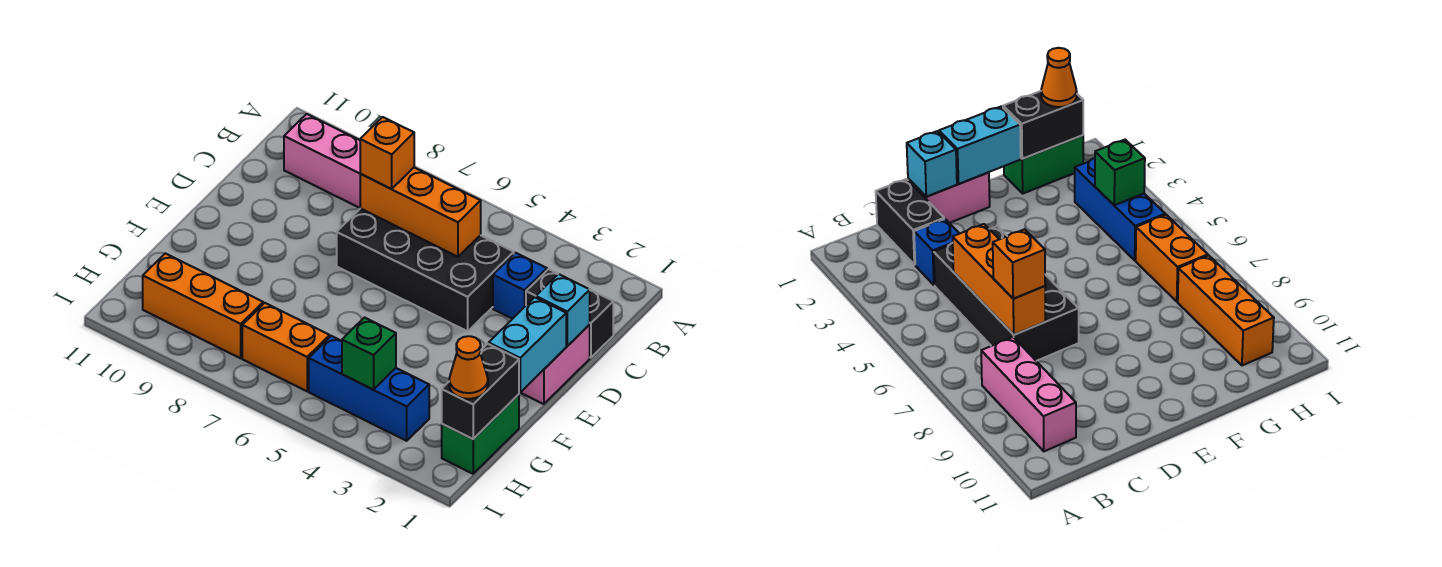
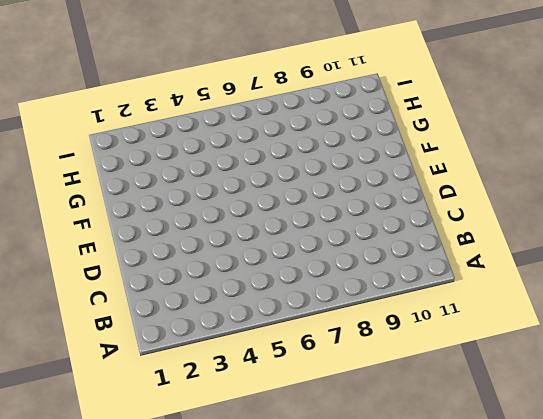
none -> pink 1x3 brick [284,114,360,208]
none -> black 1x2 brick [526,269,613,358]
none -> blue 1x1 brick [493,253,547,319]

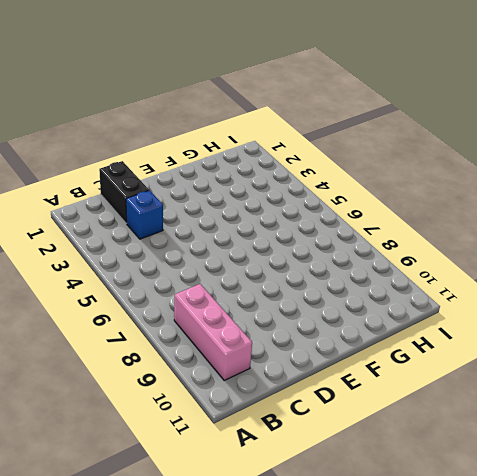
none -> black 2x4 brick [337,208,514,331]
none -> pink 1x2 brick [520,325,590,404]
none -> green 1x2 brick [442,394,519,474]

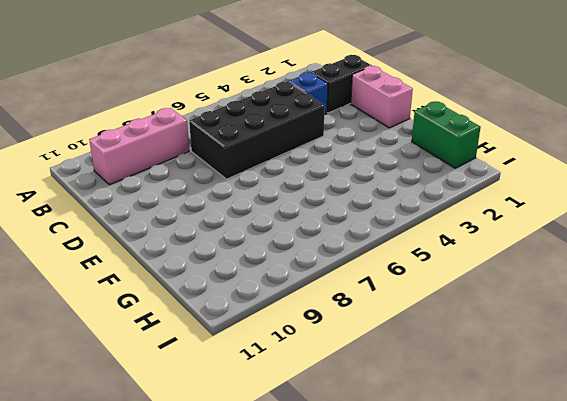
none -> blue 1x3 brick [309,336,429,441]
none -> orange 1x2 brick [242,303,330,391]
none -> orange 1x3 brick [143,253,263,358]

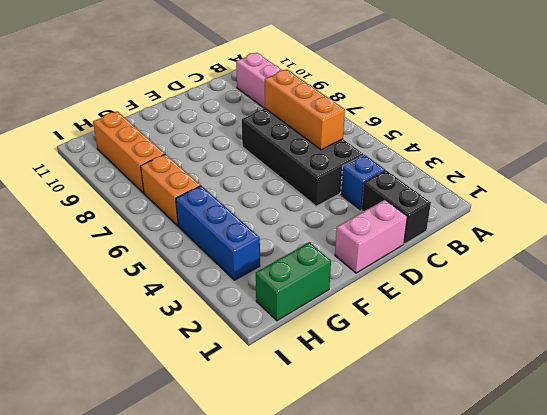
none -> cyan 1x1 brick [536,274,590,346]
none -> cyan 1x2 brick [489,297,566,392]
none -> black 1x2 brick [442,344,519,439]

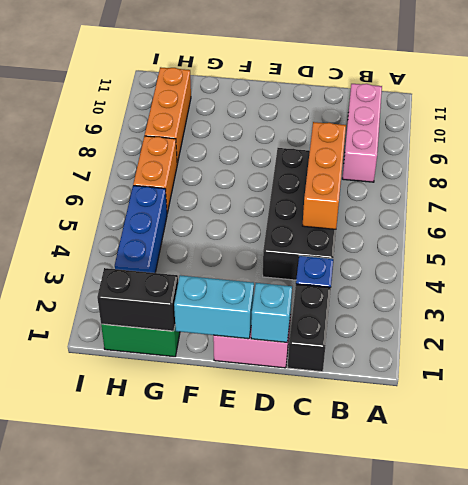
none -> green 1x1 brick [342,318,396,389]
none -> orange 1x1 brick [360,117,414,189]
none -> orange 1x1 cone [449,336,488,399]

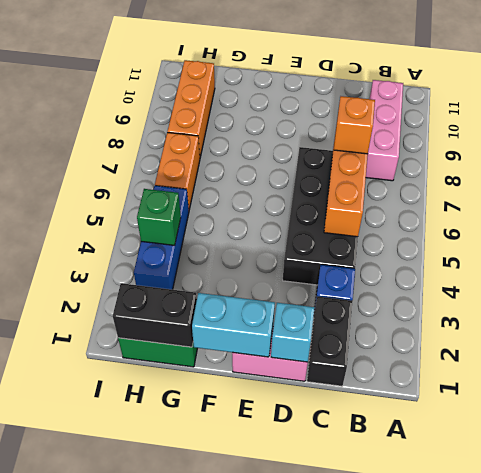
none -> orange 1x1 cone [449,336,488,399]

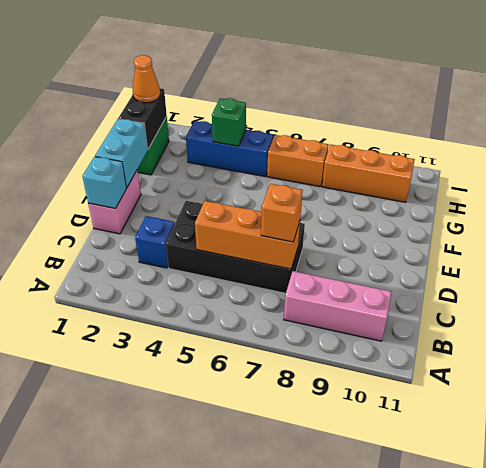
none -> black 1x2 brick [526,269,613,358]

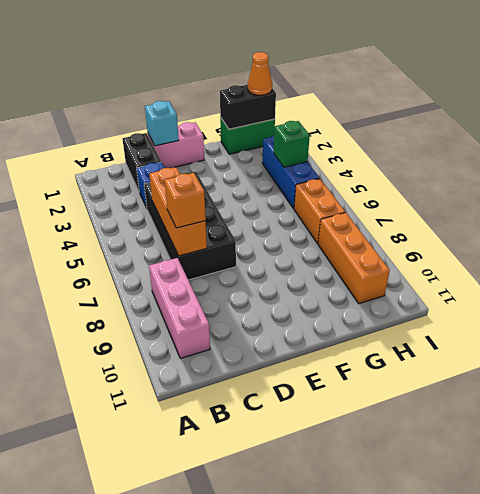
none -> cyan 1x2 brick [489,297,566,392]

